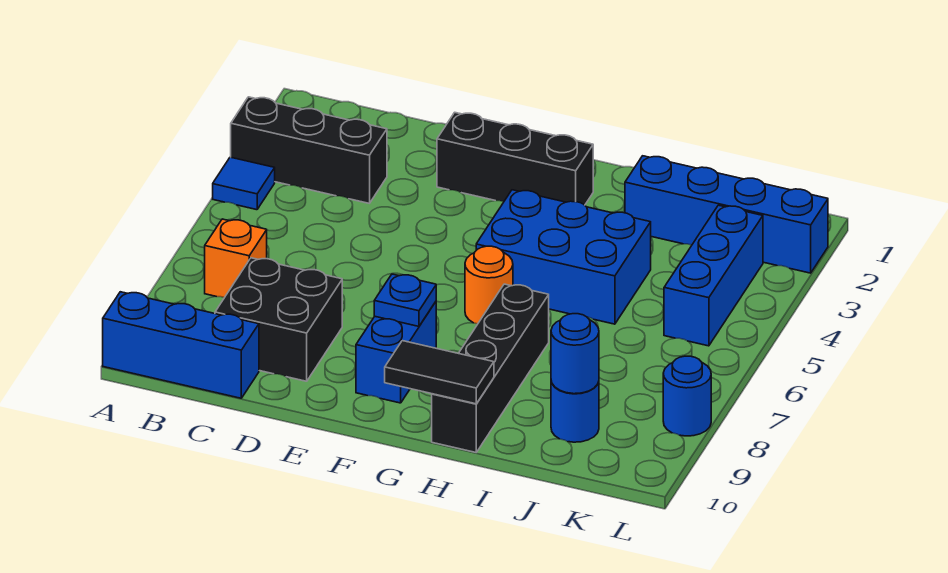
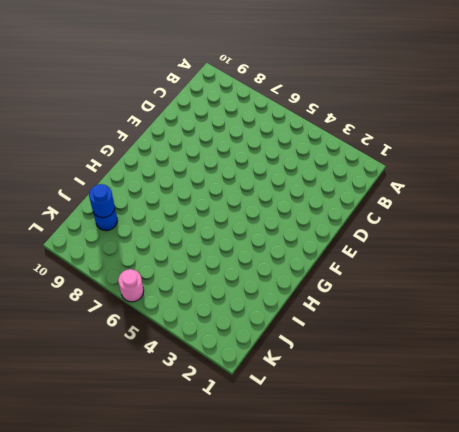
pink 1x1 round brick [118,269,144,302] -> none
none -> black 1x3 brick [231,97,387,203]
none -> blue 1x1 tile [213,157,275,210]
none -> blue 1x3 brick [103,292,259,398]

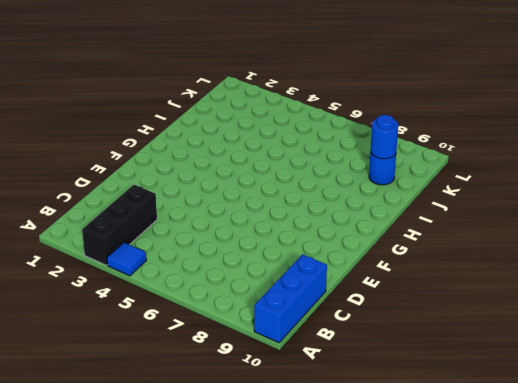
none -> orange 1x1 brick [205,219,267,298]
none -> black 2x2 brick [215,258,342,381]
none -> black 1x3 brick [437,112,593,205]

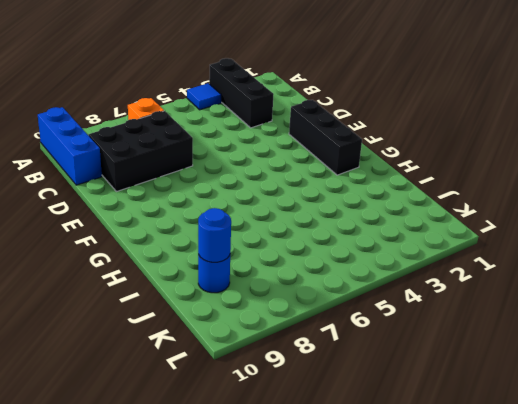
black 2x3 brick [89,111,193,192] -> black 2x2 brick [215,258,342,381]
none -> blue 1x2 brick [356,302,436,403]
none -> blue 2x3 brick [476,190,651,324]
none -> orange 1x1 round brick [465,246,513,324]

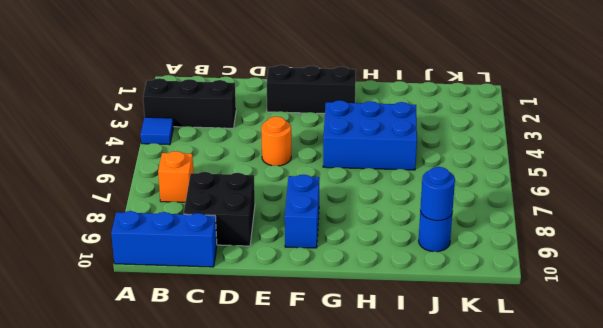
orange 1x1 round brick [261,117,291,166] -> orange 1x1 round brick moved to [465,246,513,324]
none -> black 1x4 brick [432,284,549,452]
none -> blue 1x4 brick [625,156,828,273]
none -> blue 1x3 brick [664,205,763,346]

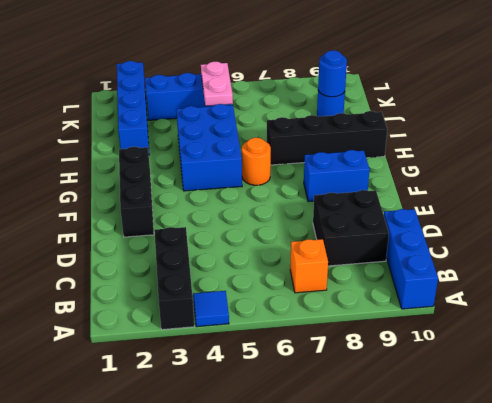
pink 1x2 plate [201,62,233,106] -> none
none -> blue 1x1 round brick [663,356,711,436]
none -> blue 1x1 plate [374,274,436,326]
none -> black 1x2 tile [385,341,494,404]

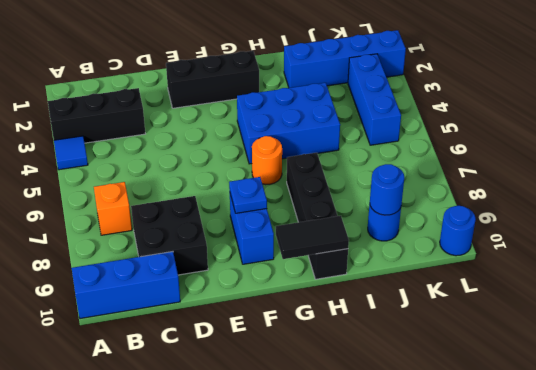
blue 1x1 round brick [440,206,476,256] -> blue 1x1 round brick moved to [663,356,711,436]

